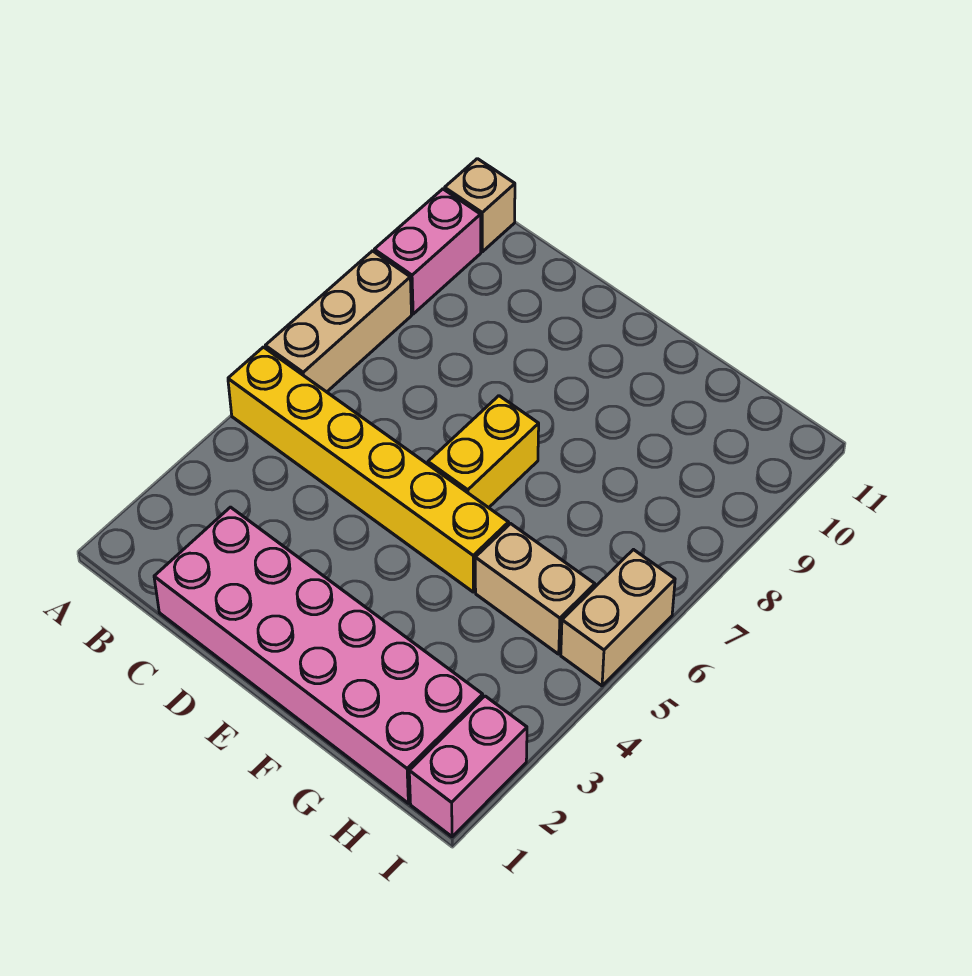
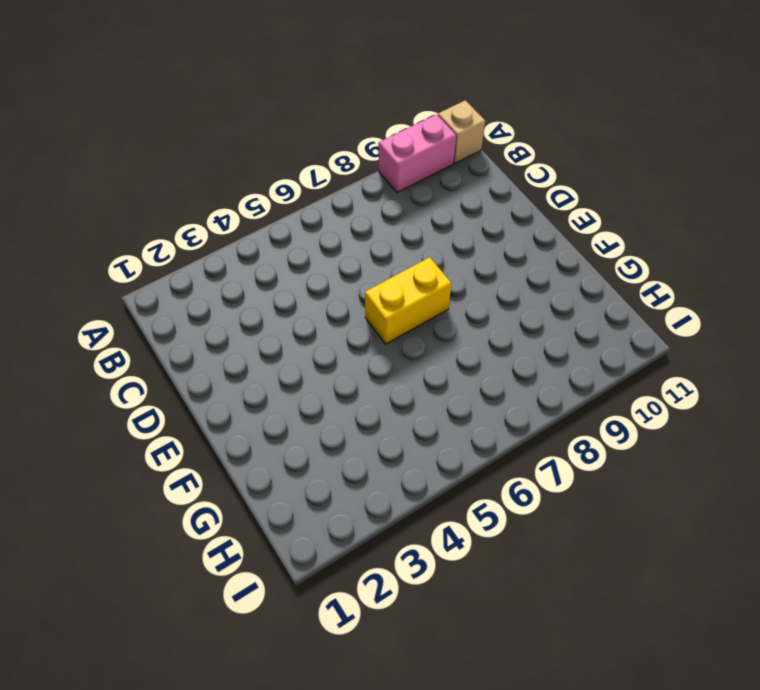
none -> yellow 1x6 brick [228,347,509,592]
none -> tan 1x3 brick [265,251,412,392]

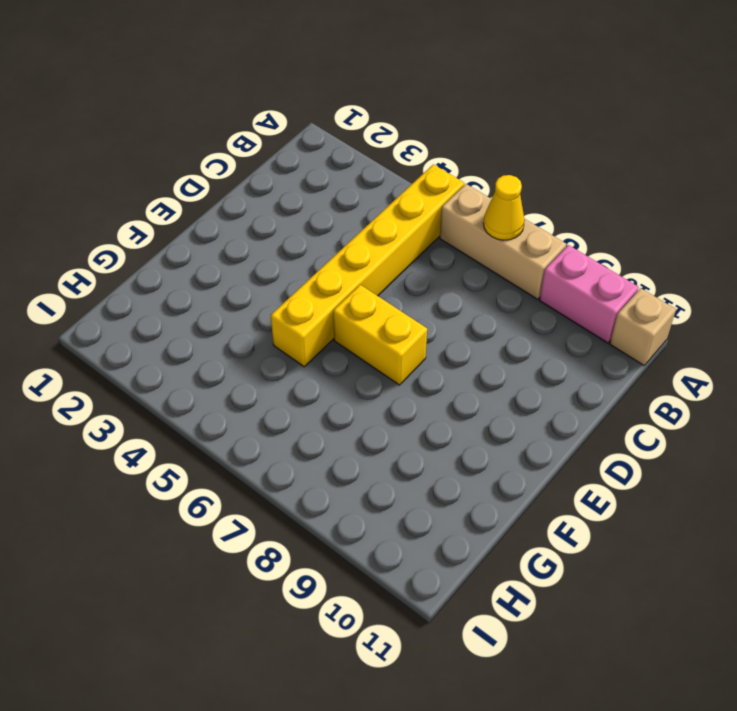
yellow 1x1 cone [483,175,525,240] -> none
none -> pink 2x6 brick [154,507,483,803]
none -> tan 1x2 brick [475,524,595,654]

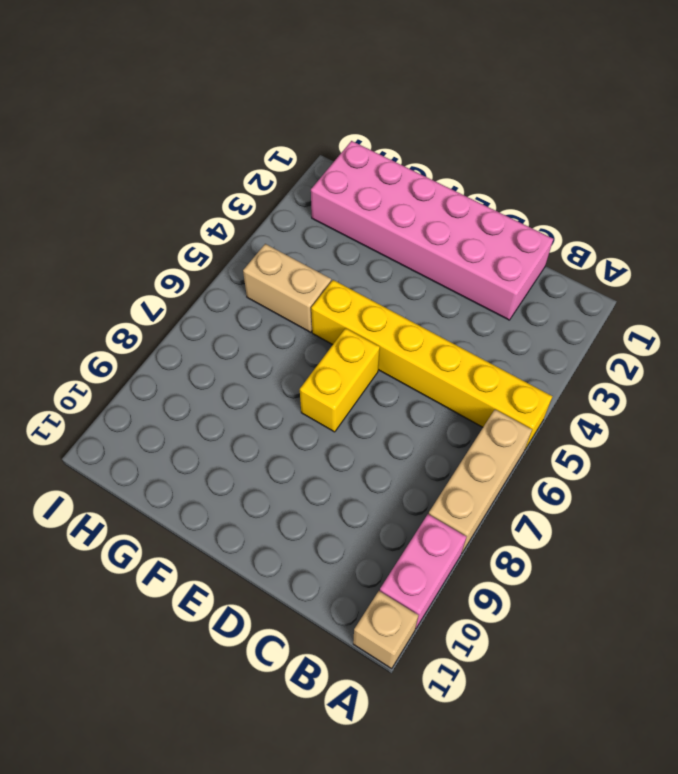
none -> pink 1x2 brick [409,696,527,837]
none -> tan 1x2 brick [561,550,675,686]

